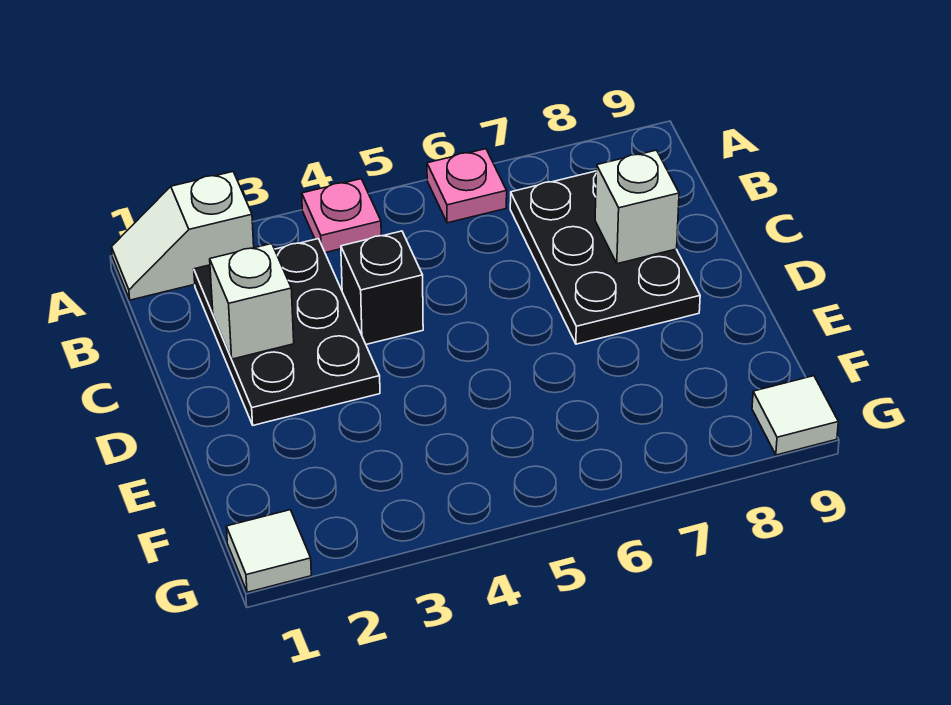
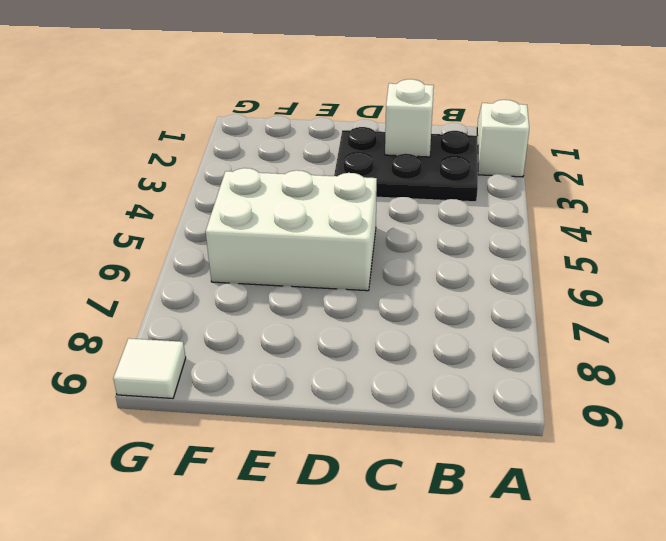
white 2x3 brick [206,168,377,291] -> none
none -> pink 1x1 plate [302,179,381,253]
none -> pink 1x1 plate [427,149,507,223]

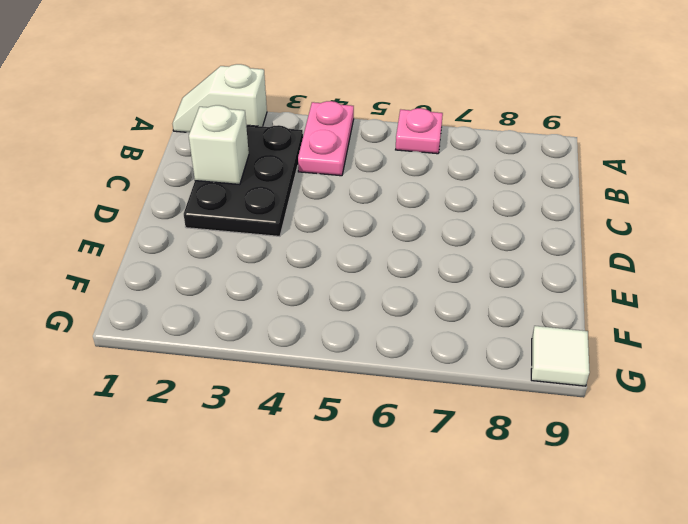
pink 1x2 plate [298,101,354,176] -> pink 1x1 plate [302,179,381,253]
none -> black 2x3 plate [510,171,700,344]
none -> black 1x1 brick [341,231,423,344]

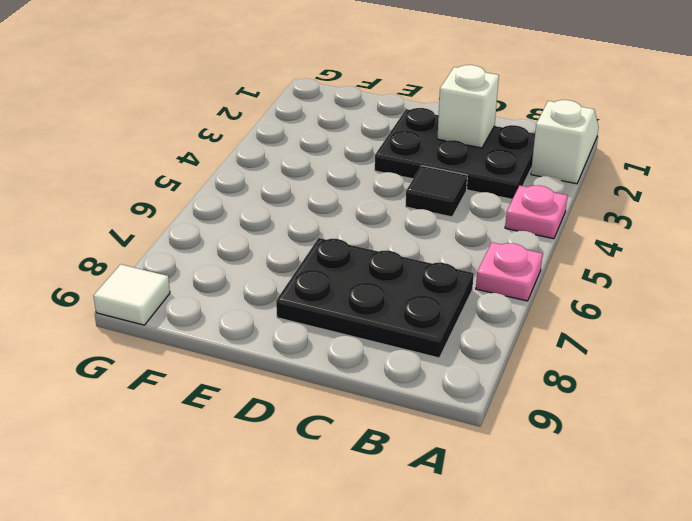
black 1x1 tile [406,166,467,217] -> black 1x1 brick [341,231,423,344]
none -> white 1x1 tile [226,510,311,592]
none -> white 1x1 brick [595,150,679,264]

